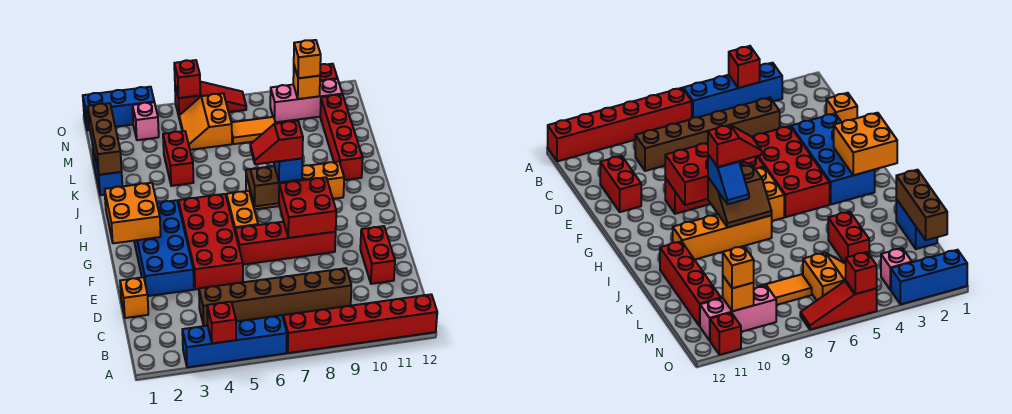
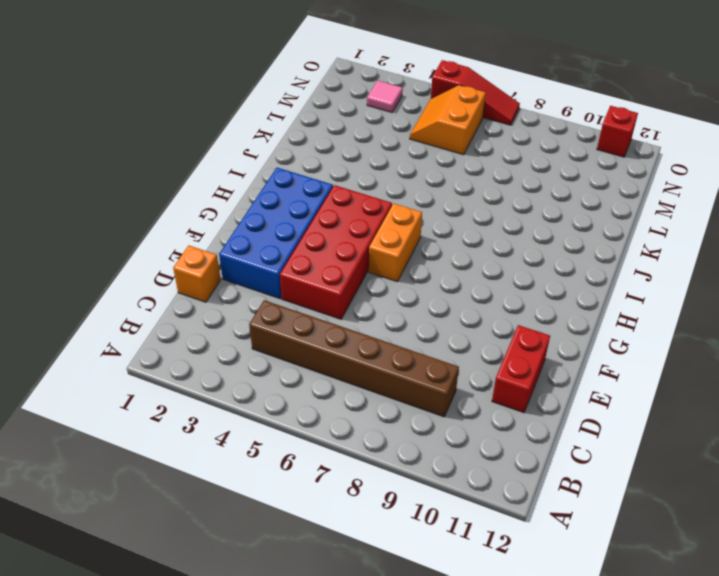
pink 1x1 tile [367,81,403,113] -> pink 1x1 brick [132,102,159,140]
none -> blue 1x4 brick [182,315,287,367]
none -> red 1x6 brick [283,294,437,353]
none -> red 1x4 brick [235,222,336,265]
none -> orange 1x4 brick [246,162,344,209]

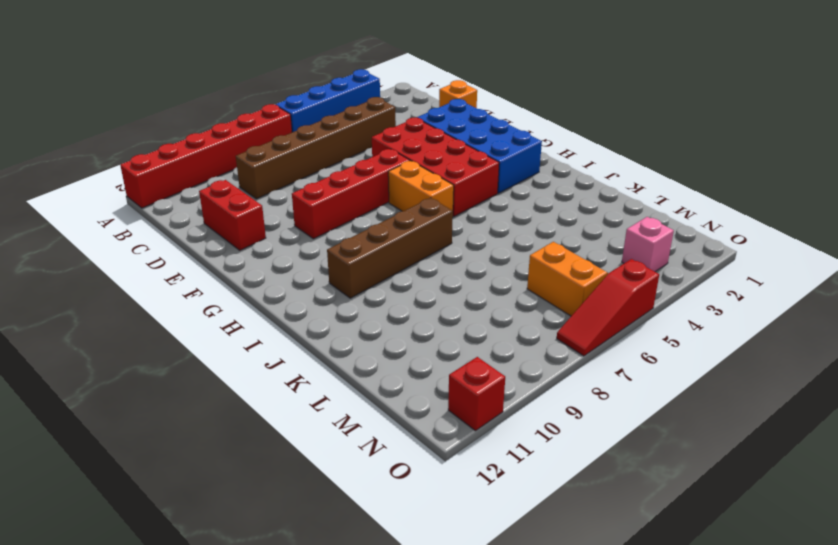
brown 1x4 brick [327,198,453,298] -> orange 1x4 brick [246,162,344,209]
none -> red 1x4 brick [320,94,363,180]
none -> blue 1x2 brick [92,144,122,195]
none -> red 1x2 brick [163,131,194,186]
none -> orange 1x2 tile [231,117,276,144]

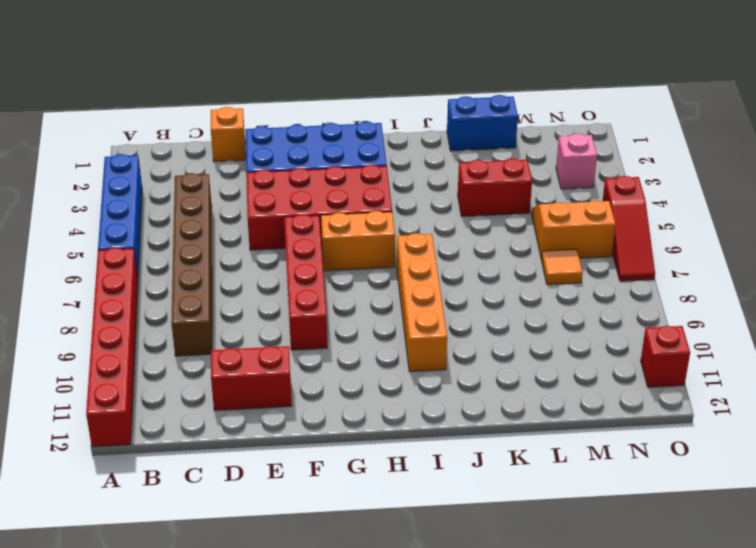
orange 1x1 tile [542,249,583,285] -> orange 1x2 tile [231,117,276,144]
none -> red 1x4 brick [320,94,363,180]
none -> pink 1x3 brick [270,79,342,122]
none -> blue 1x3 brick [83,87,154,130]
none -> red 1x1 brick [207,302,236,343]

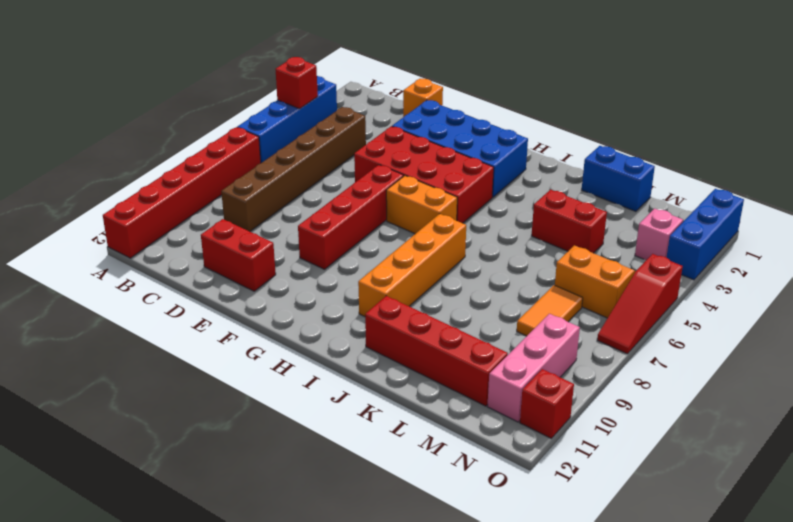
none -> red 2x2 brick [279,177,336,238]
none -> orange 2x2 brick [105,183,161,243]
none -> brown 2x2 slope [246,166,302,206]
none -> brown 1x3 brick [88,103,122,175]

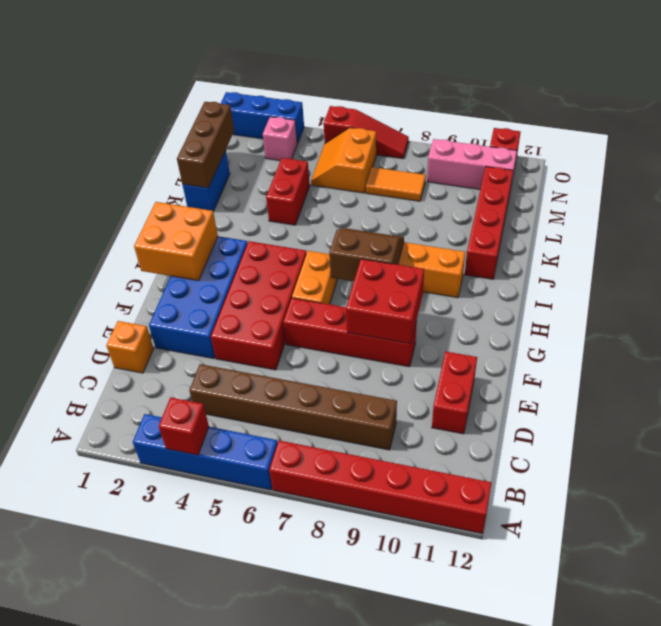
none -> orange 1x1 brick [293,66,320,99]
none -> red 1x1 brick [174,60,200,98]
none -> blue 1x2 slope [273,158,302,182]
none -> orange 1x1 brick [294,40,321,78]

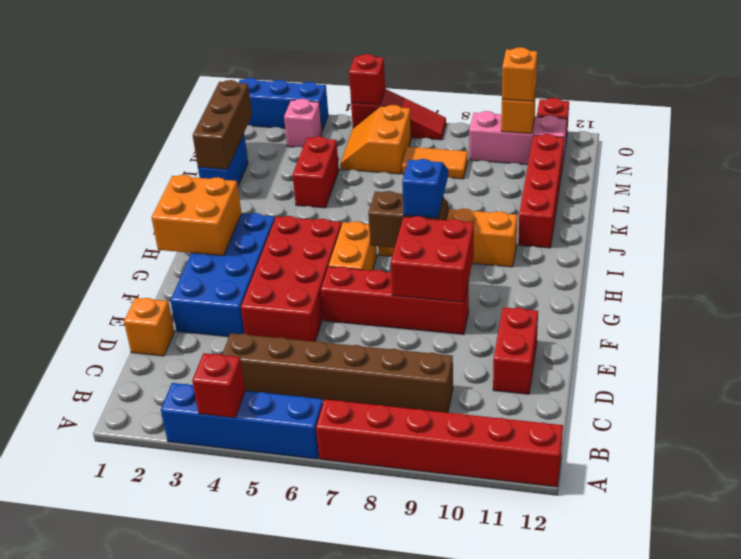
none -> red 1x2 slope [250,121,303,164]

